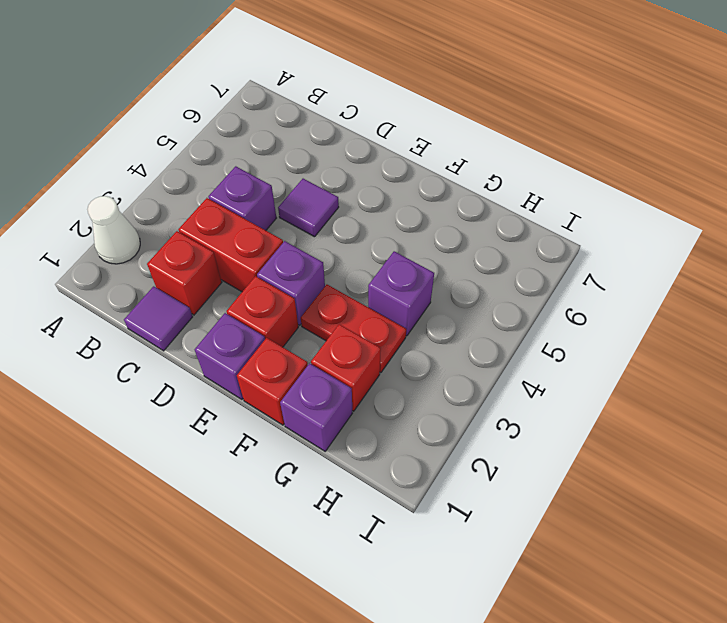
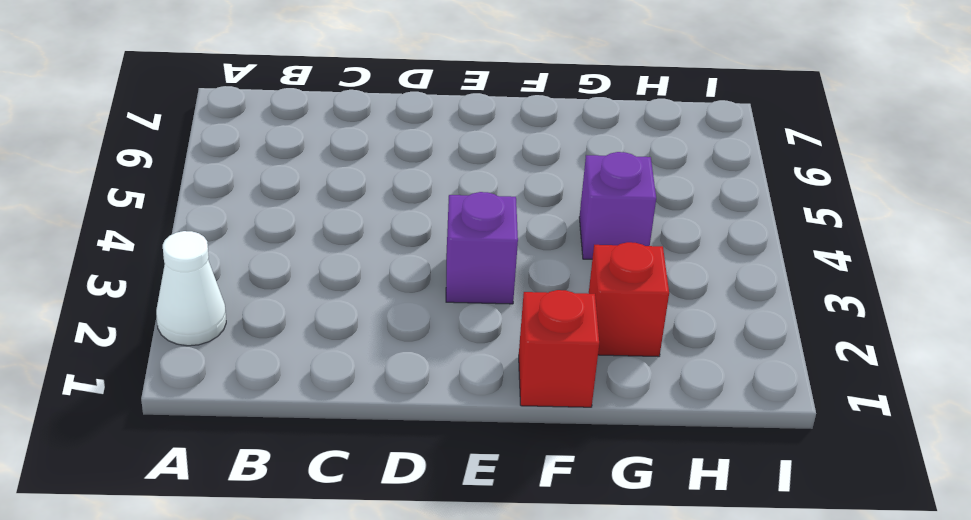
none -> purple 1x1 tile [124,286,193,351]
none -> red 1x1 brick [147,231,222,315]
none -> red 1x2 brick [178,198,283,292]

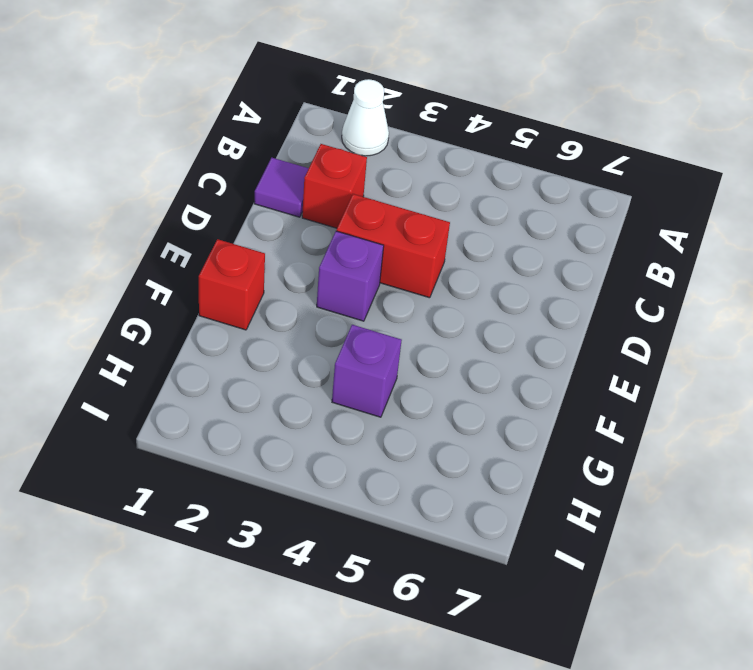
red 1x2 brick [337,194,450,298] -> red 1x2 brick turned to [178,198,283,292]
none -> purple 1x1 brick [208,166,276,230]
none -> purple 1x1 tile [278,179,339,237]
none -> purple 1x1 brick [195,313,265,399]

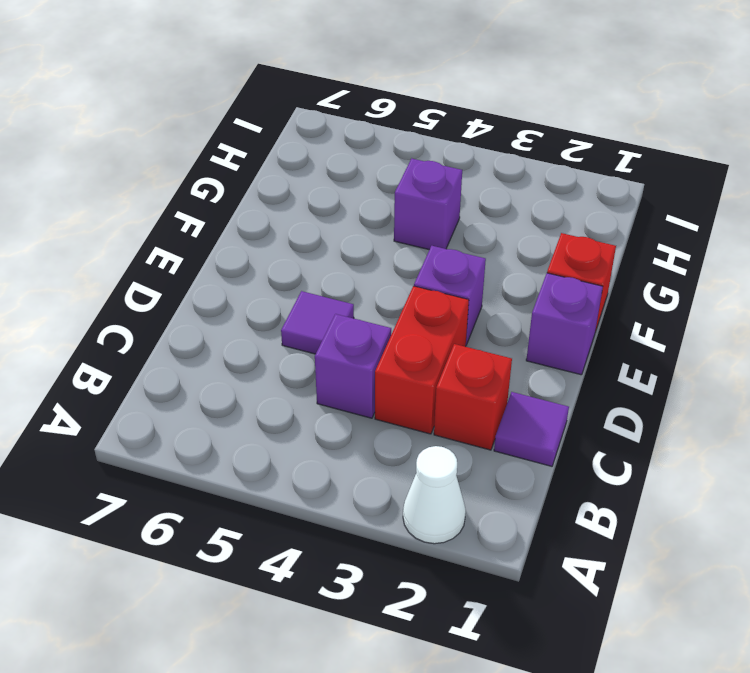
none -> red 1x1 brick [226,276,298,347]
none -> red 1x2 plate [301,284,406,373]
none -> purple 1x1 brick [280,363,352,451]

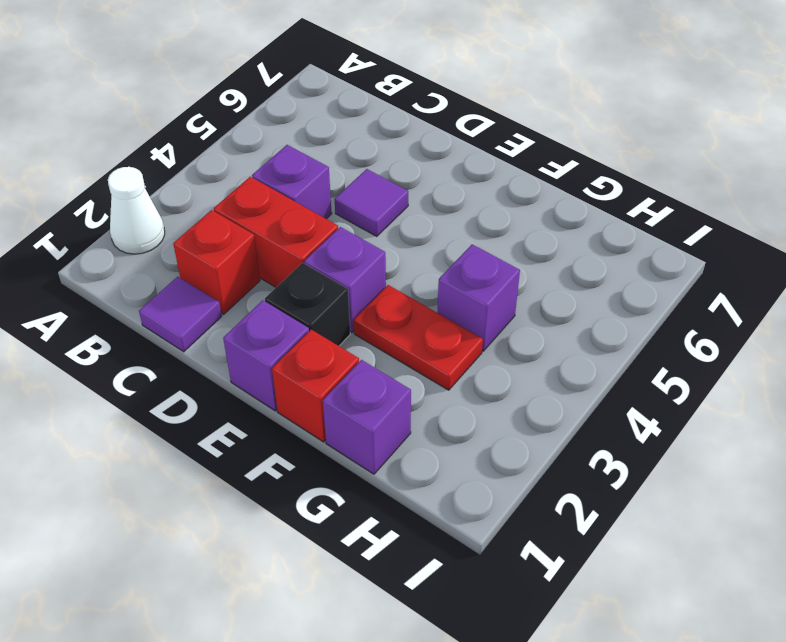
black 1x1 brick [265,263,350,346] -> red 1x1 brick [226,276,298,347]
none -> red 1x1 brick [311,324,381,411]

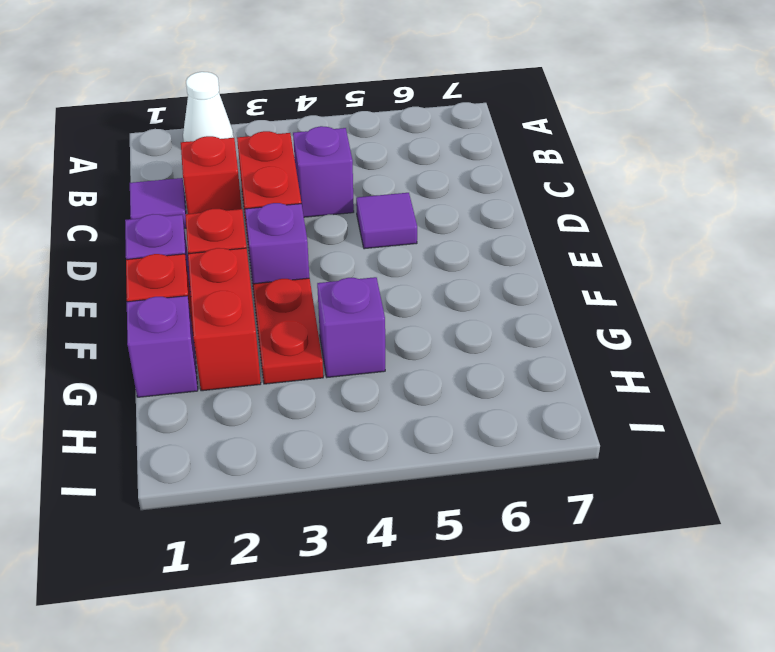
red 1x2 brick [188,248,261,391] -> red 1x1 brick [311,324,381,411]

